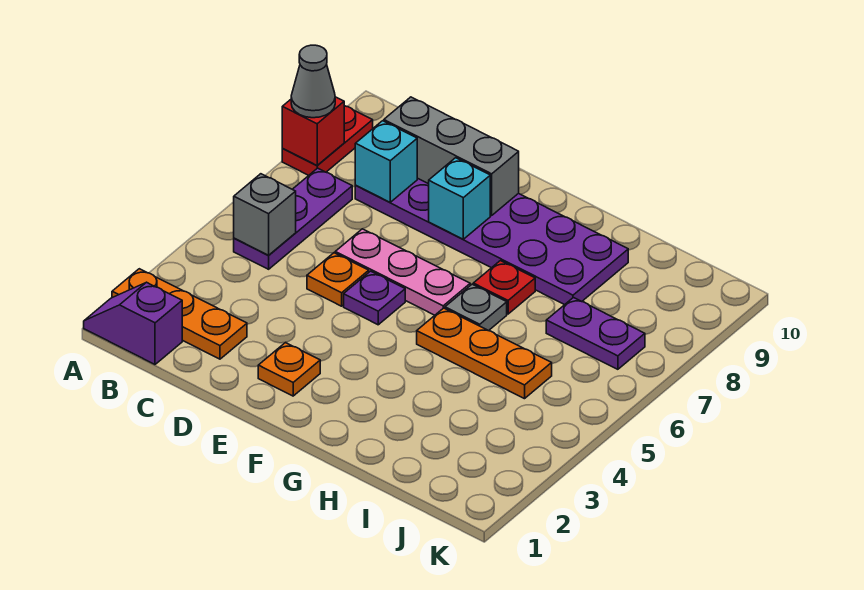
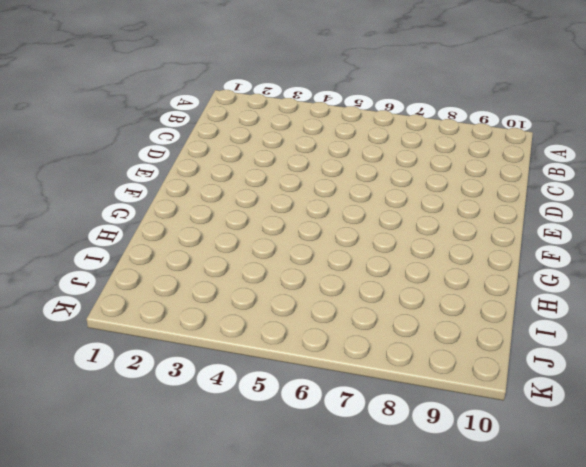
none -> purple 1x2 slope [84,282,182,364]
none -> orange 1x3 plate [112,269,247,359]
none -> red 1x2 plate [282,106,373,175]

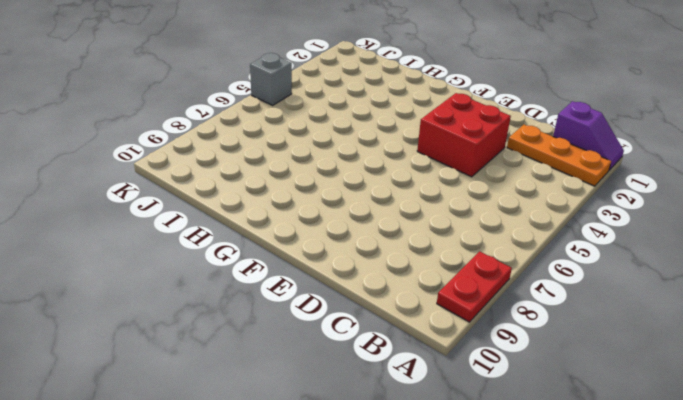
red 2x2 brick [417,93,511,177] -> none
grey 1x1 brick [250,53,292,105] -> grey 1x1 brick moved to [234,174,296,255]
none -> purple 1x3 plate [234,168,352,269]
none -> purple 2x6 plate [355,178,628,305]
none -> orange 1x1 plate [307,253,369,306]

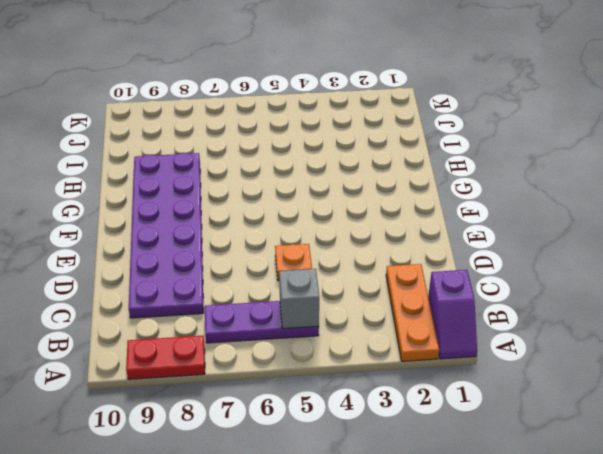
none -> pink 1x3 plate [335,229,470,315]
none -> orange 1x1 plate [258,342,320,396]
none -> purple 1x1 plate [344,271,405,325]

